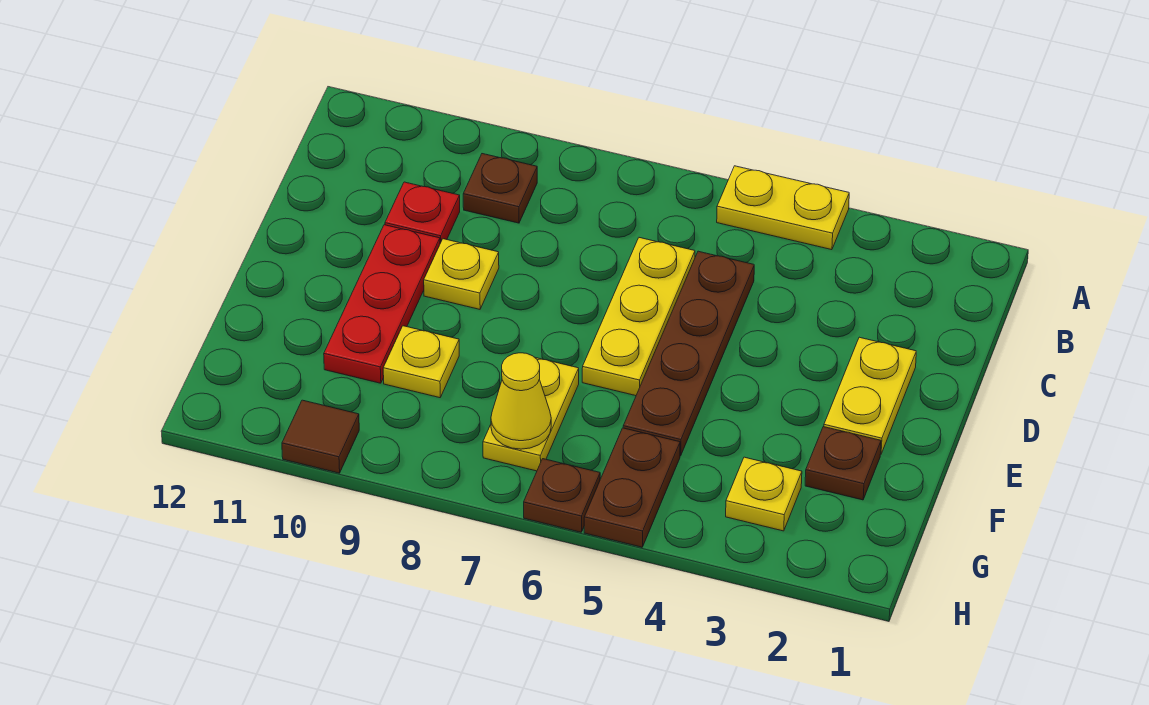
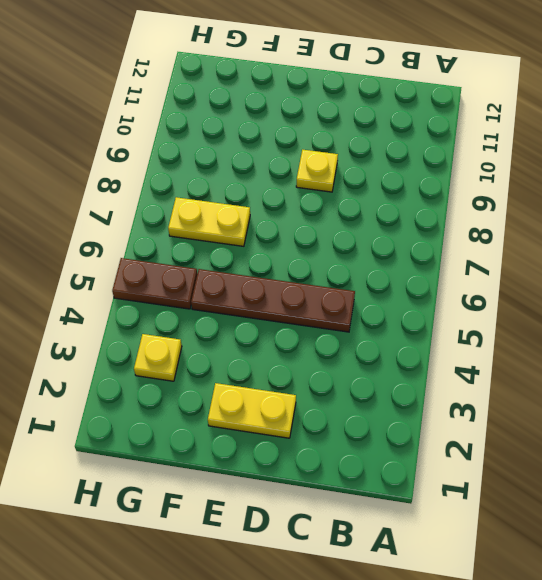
none -> yellow 1x2 plate [717,166,849,250]
none -> brown 1x1 plate [463,154,537,223]
none -> yellow 1x3 plate [582,238,695,396]

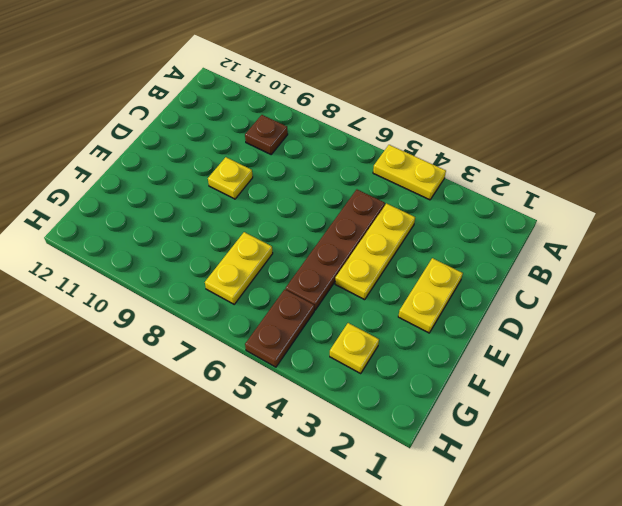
yellow 1x3 plate [335,204,415,300] -> yellow 1x3 plate moved to [582,238,695,396]
none -> red 1x1 plate [385,182,460,243]
none -> red 1x3 plate [324,225,440,383]
none -> brown 1x1 plate [805,427,881,500]

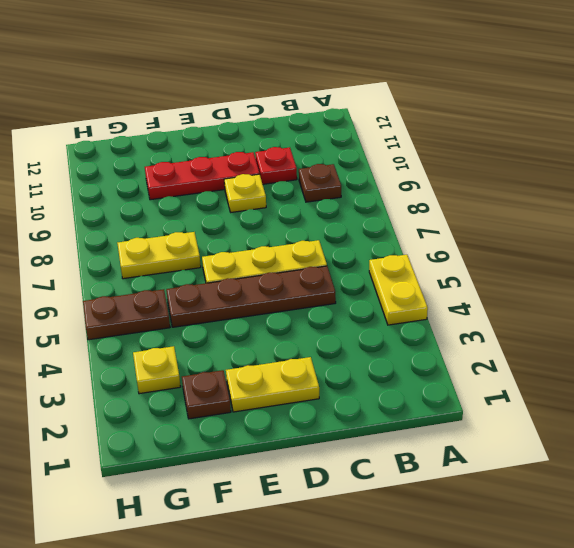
none -> yellow 1x1 plate [383,326,459,398]
none -> brown 1x1 plate [524,459,600,532]
none -> brown 1x1 tile [282,400,359,473]

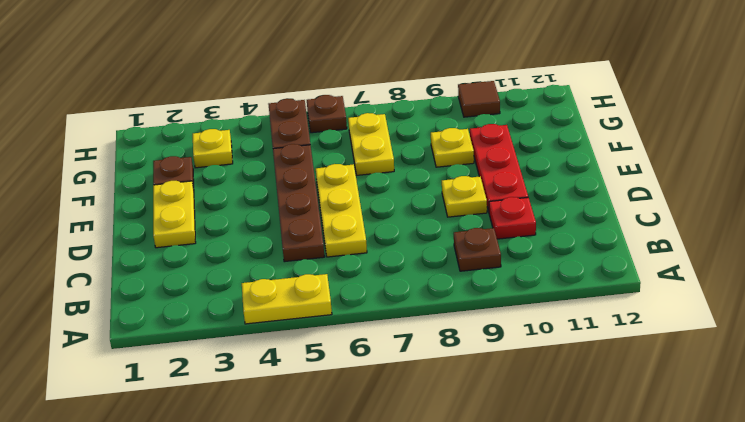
none -> yellow 1x1 cone [491,353,551,449]

